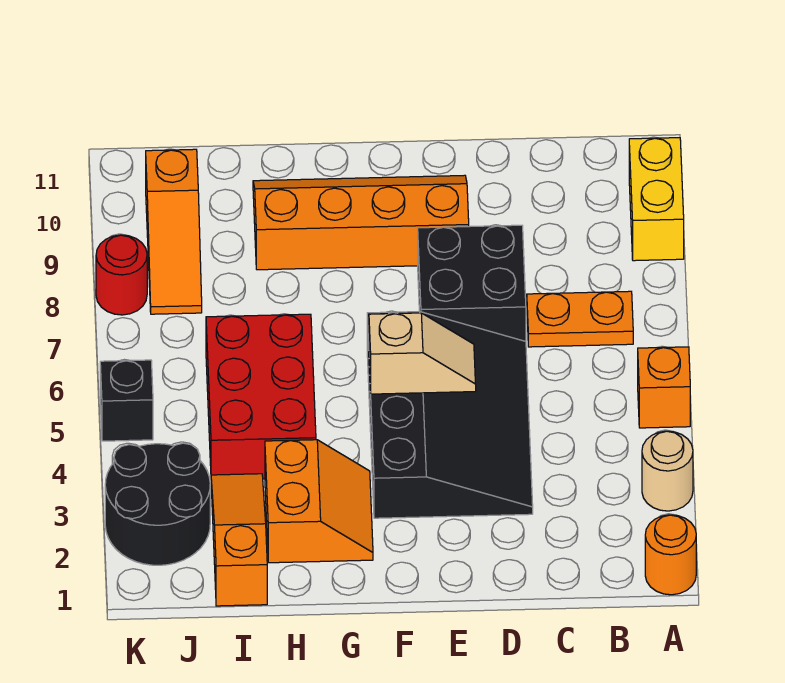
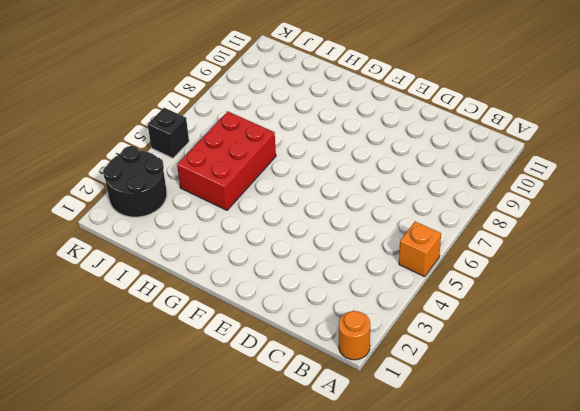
none -> tan 1x1 round brick [642,431,693,511]
none -> yellow 1x2 brick [629,138,684,261]
none -> orange 1x2 plate [527,291,633,347]

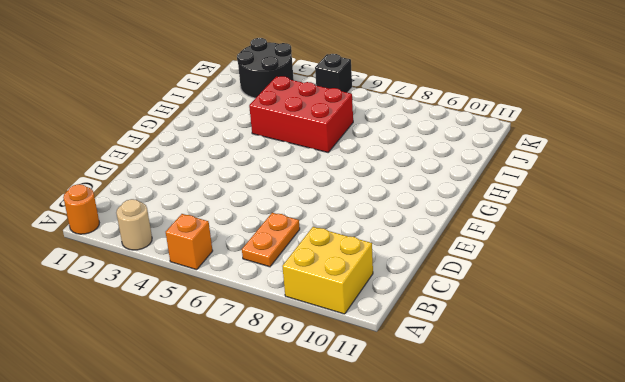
yellow 2x2 brick [282,227,373,314] -> yellow 1x2 brick [629,138,684,261]
none -> black 3x4 slope [367,312,533,518]
none -> black 2x2 brick [418,225,526,341]
none -> orange 2x4 slope [253,175,469,270]

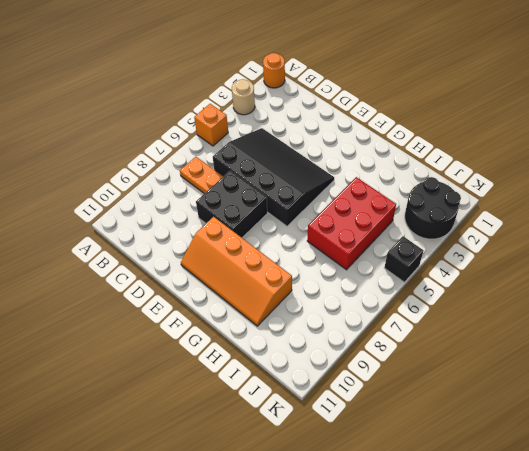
black 3x4 slope [213,128,334,226] -> black 3x4 slope turned to [367,312,533,518]
none -> yellow 1x2 brick [629,138,684,261]
none -> orange 2x2 slope [265,440,373,563]
none -> orange 1x3 slope [211,474,267,606]

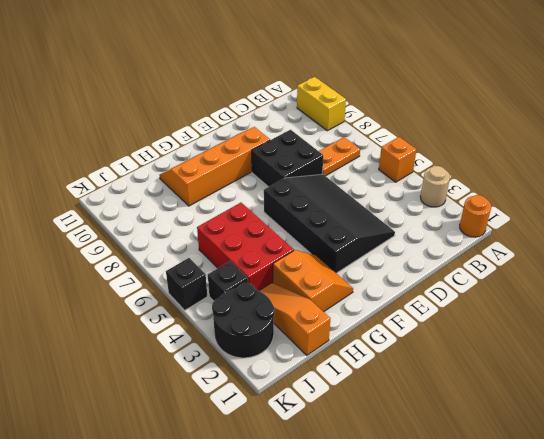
black 1x1 brick [208,261,248,301] -> none
none -> orange 1x3 slope [146,149,202,314]
none -> red 1x1 round brick [96,235,147,315]
none -> tan 1x2 slope [369,313,476,394]

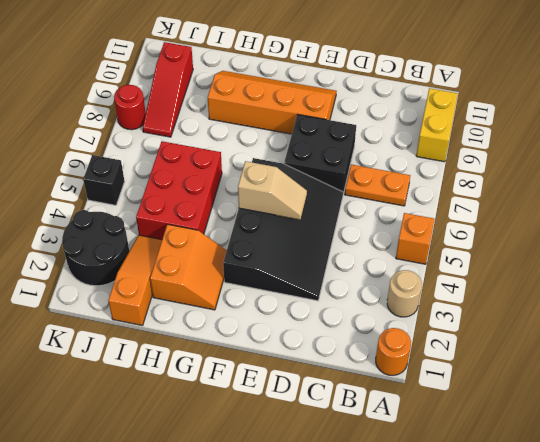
red 1x3 slope [143,42,193,137] -> orange 1x3 slope [146,149,202,314]

